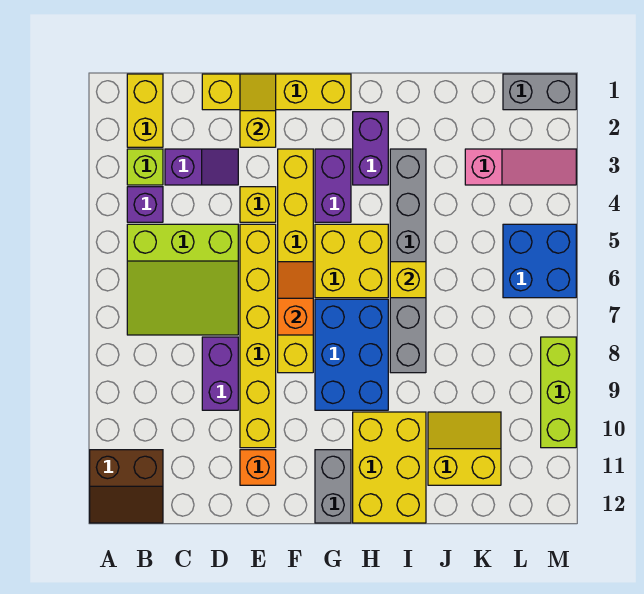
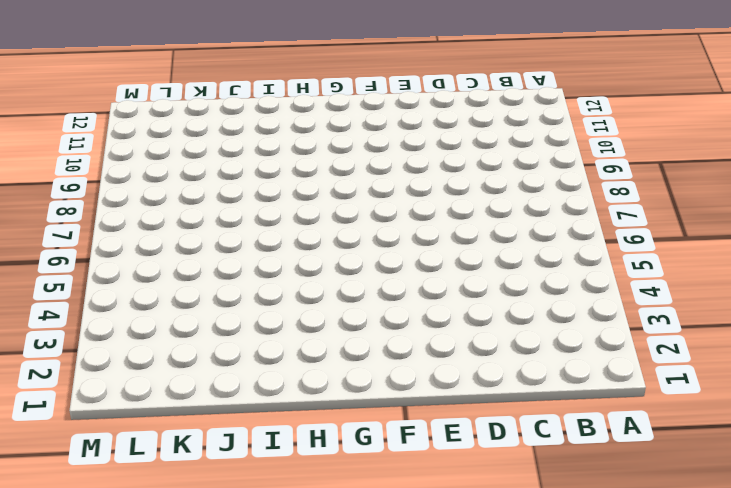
none -> brown 2x2 slope [90,450,163,523]
none -> yellow 1x2 brick [127,74,163,147]
none -> lime 1x1 brick [127,149,163,185]

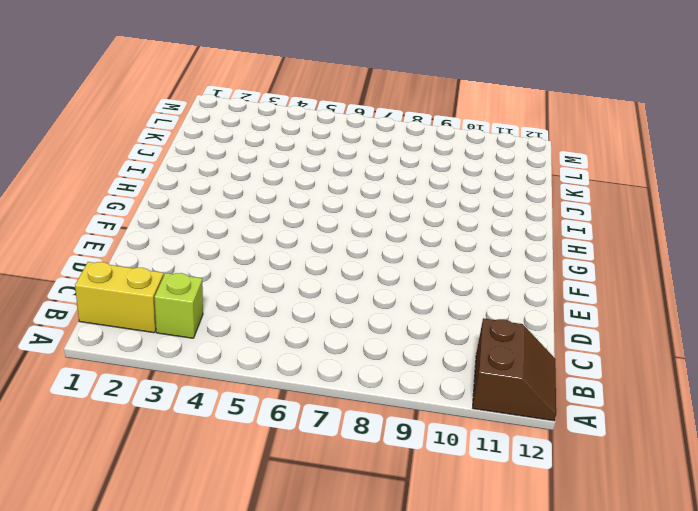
none -> purple 1x1 brick [127,187,163,222]
none -> lime 3x3 slope [127,224,238,335]
none -> purple 1x2 slope [165,149,238,185]

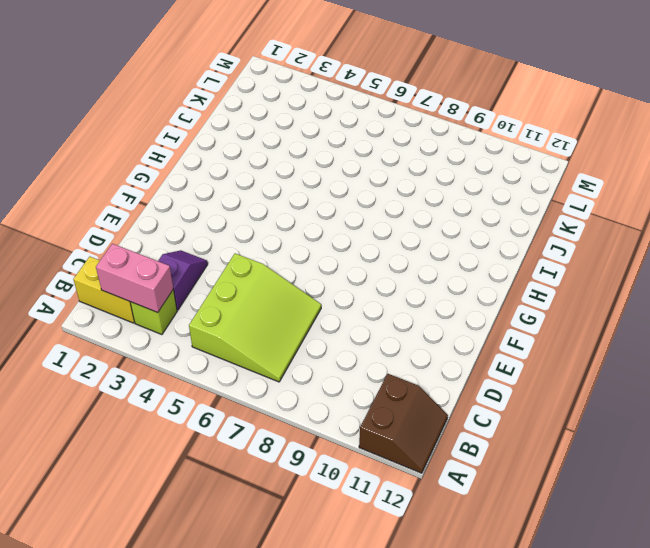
pink 1x2 brick [96,244,173,313] -> none
none -> purple 1x1 brick [127,187,163,222]
none -> yellow 1x4 brick [202,74,351,110]
none -> purple 1x2 brick [202,337,238,410]

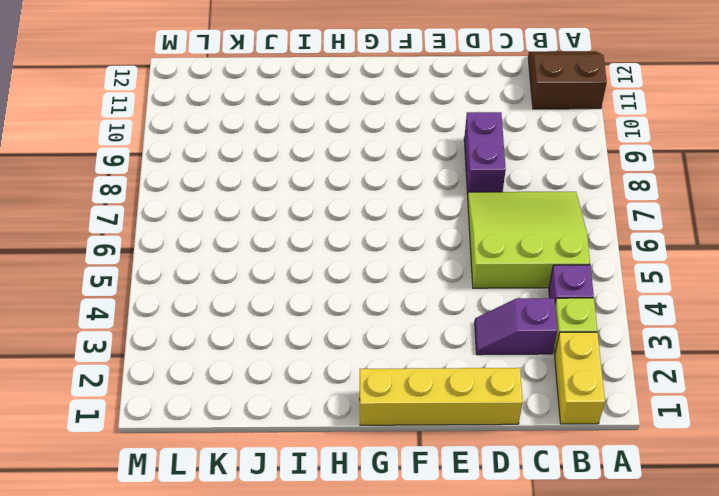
none -> yellow 1x1 brick [240,187,276,222]
none -> yellow 1x6 brick [240,224,276,448]
none -> orange 1x1 brick [240,450,276,485]

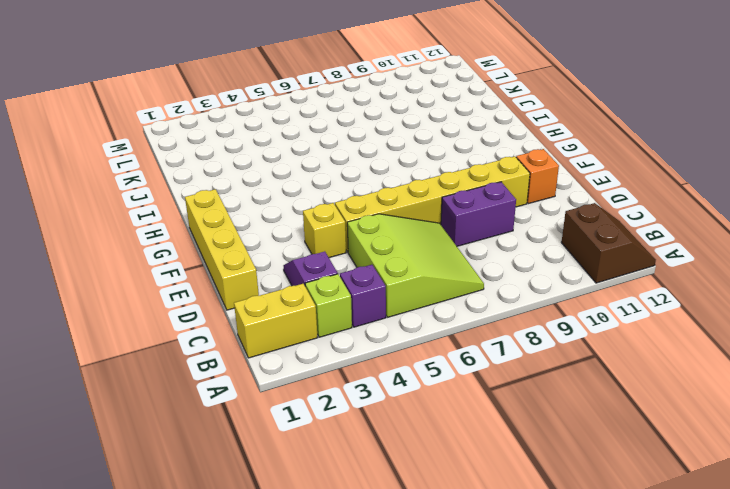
none -> yellow 1x6 brick [278,149,313,373]
none -> purple 1x2 brick [315,149,351,222]
none -> yellow 2x2 brick [315,224,388,298]

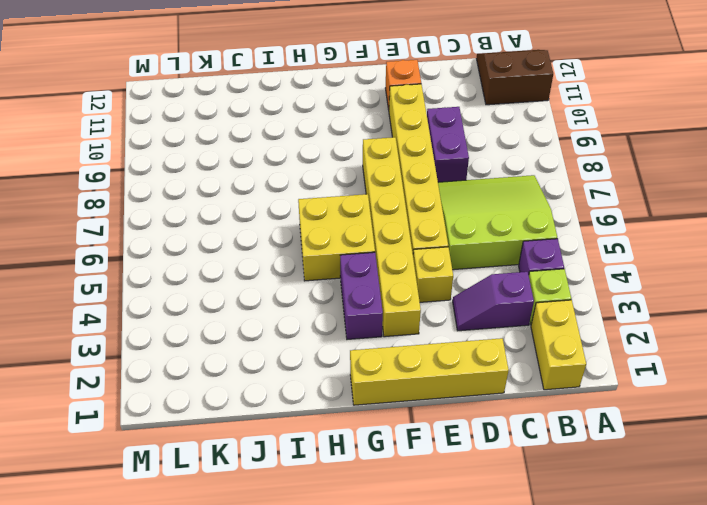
none -> blue 2x3 brick [315,299,388,410]
none -> grey 1x2 brick [315,450,351,523]
none -> purple 1x2 brick [353,112,388,185]

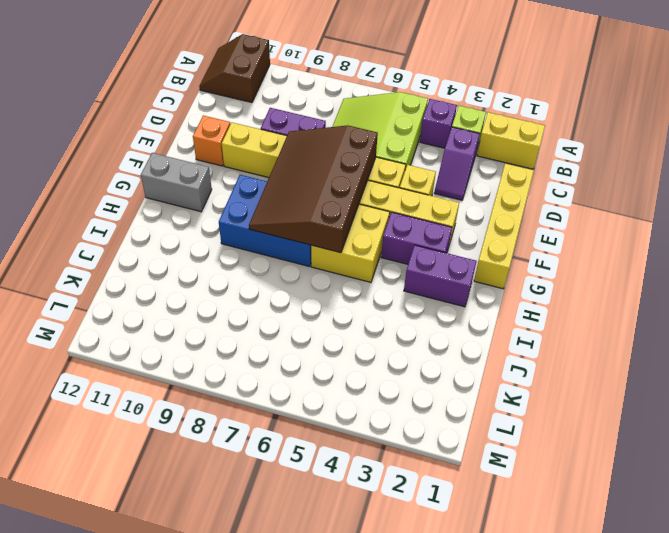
brown 3x4 slope [249,125,378,253] -> orange 1x2 slope [278,262,313,335]
none -> yellow 2x3 brick [353,412,426,523]
none -> grey 1x6 brick [390,149,426,373]
none -> yellow 2x2 slope [428,412,501,485]

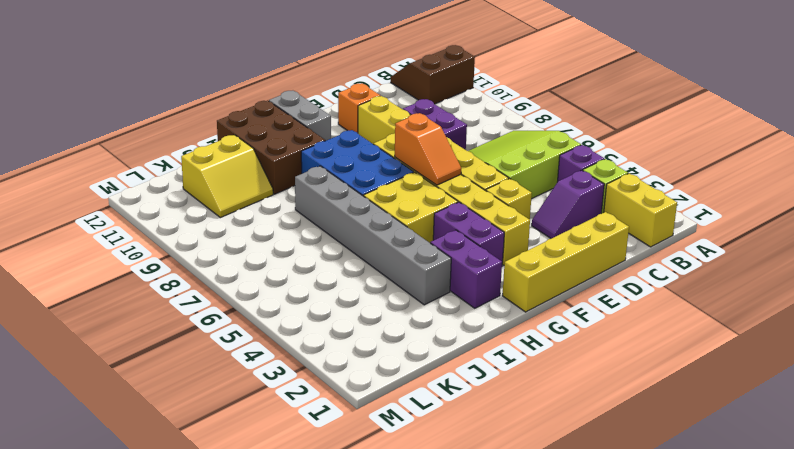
brown 2x3 brick [217,100,325,194] -> yellow 2x3 brick [353,412,426,523]
none -> pink 1x3 slope [465,149,576,185]
none -> grey 1x2 brick [503,74,576,110]
none -> blue 2x2 brick [503,224,576,298]

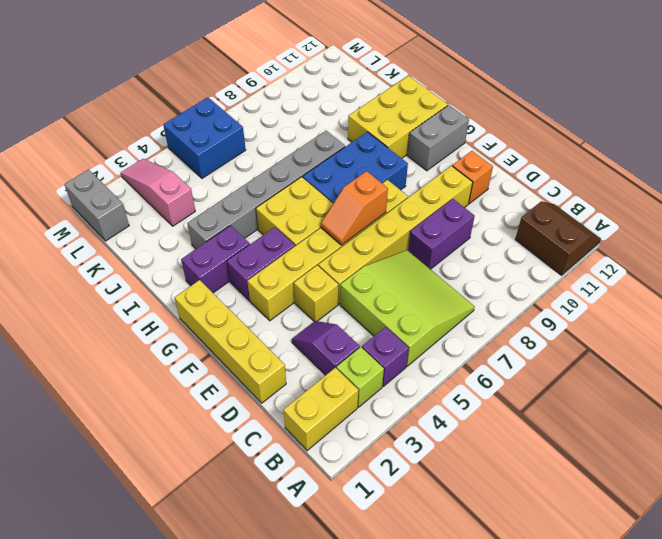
none -> yellow 2x2 slope [428,412,501,485]
none -> lime 1x3 brick [541,337,576,448]
none -> yellow 1x2 slope [240,74,276,147]

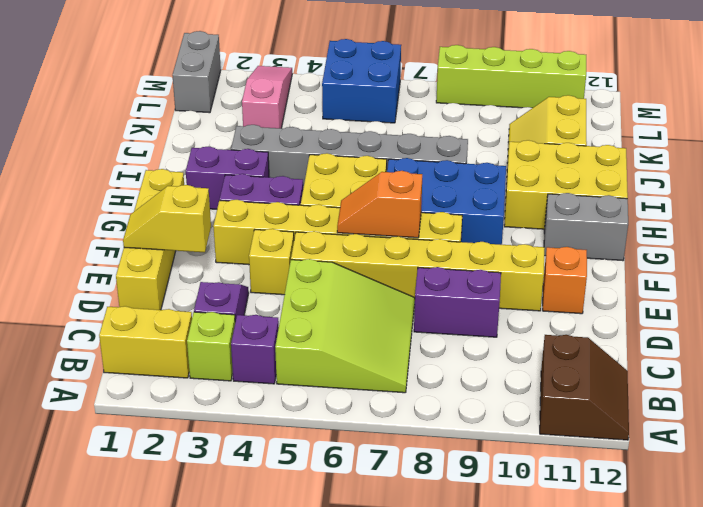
lime 1x4 brick [436,45,586,108] -> lime 1x3 brick [541,337,576,448]
none -> yellow 1x1 brick [390,262,426,298]

